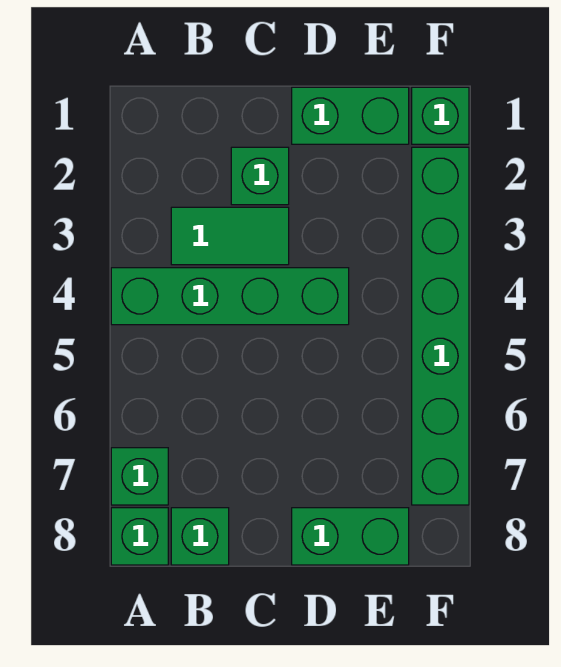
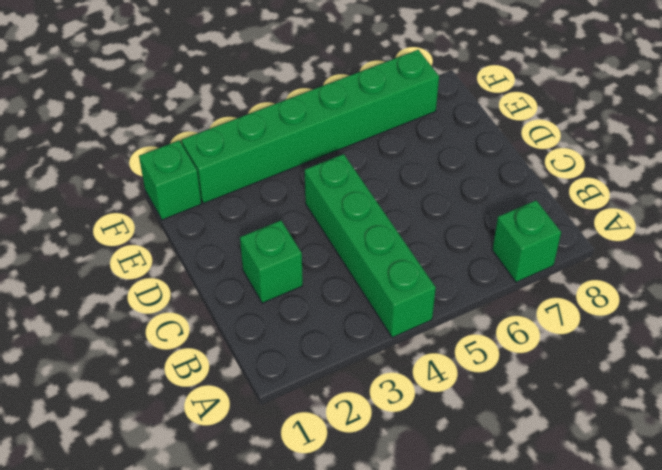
none -> green 1x1 brick [111,508,168,565]
none -> green 1x2 tile [171,207,289,265]

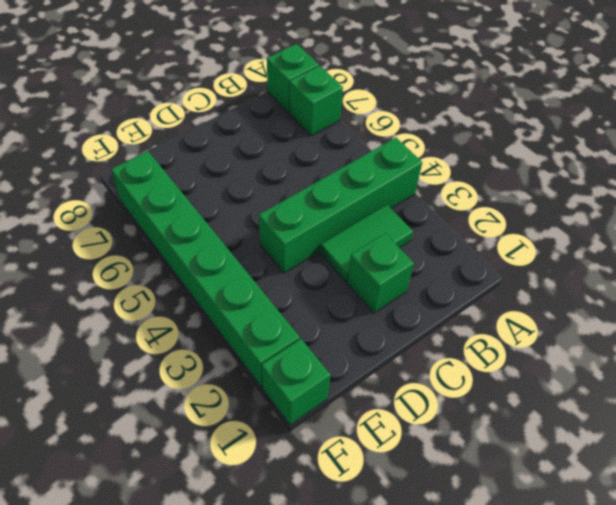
none -> green 1x1 brick [171,508,229,565]
none -> green 1x2 brick [292,87,409,144]

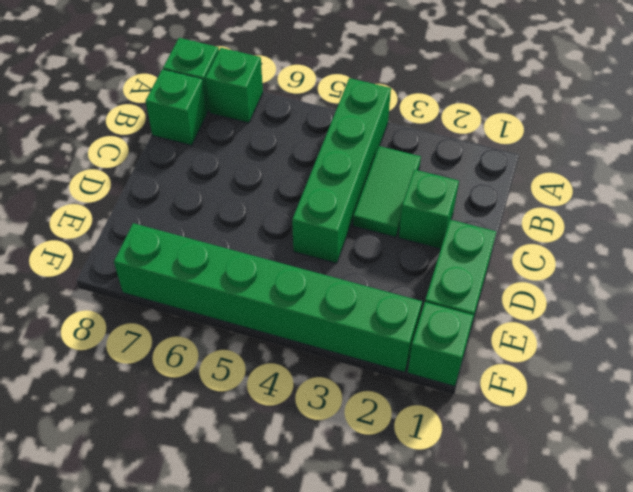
none -> green 1x2 brick [292,508,409,565]

